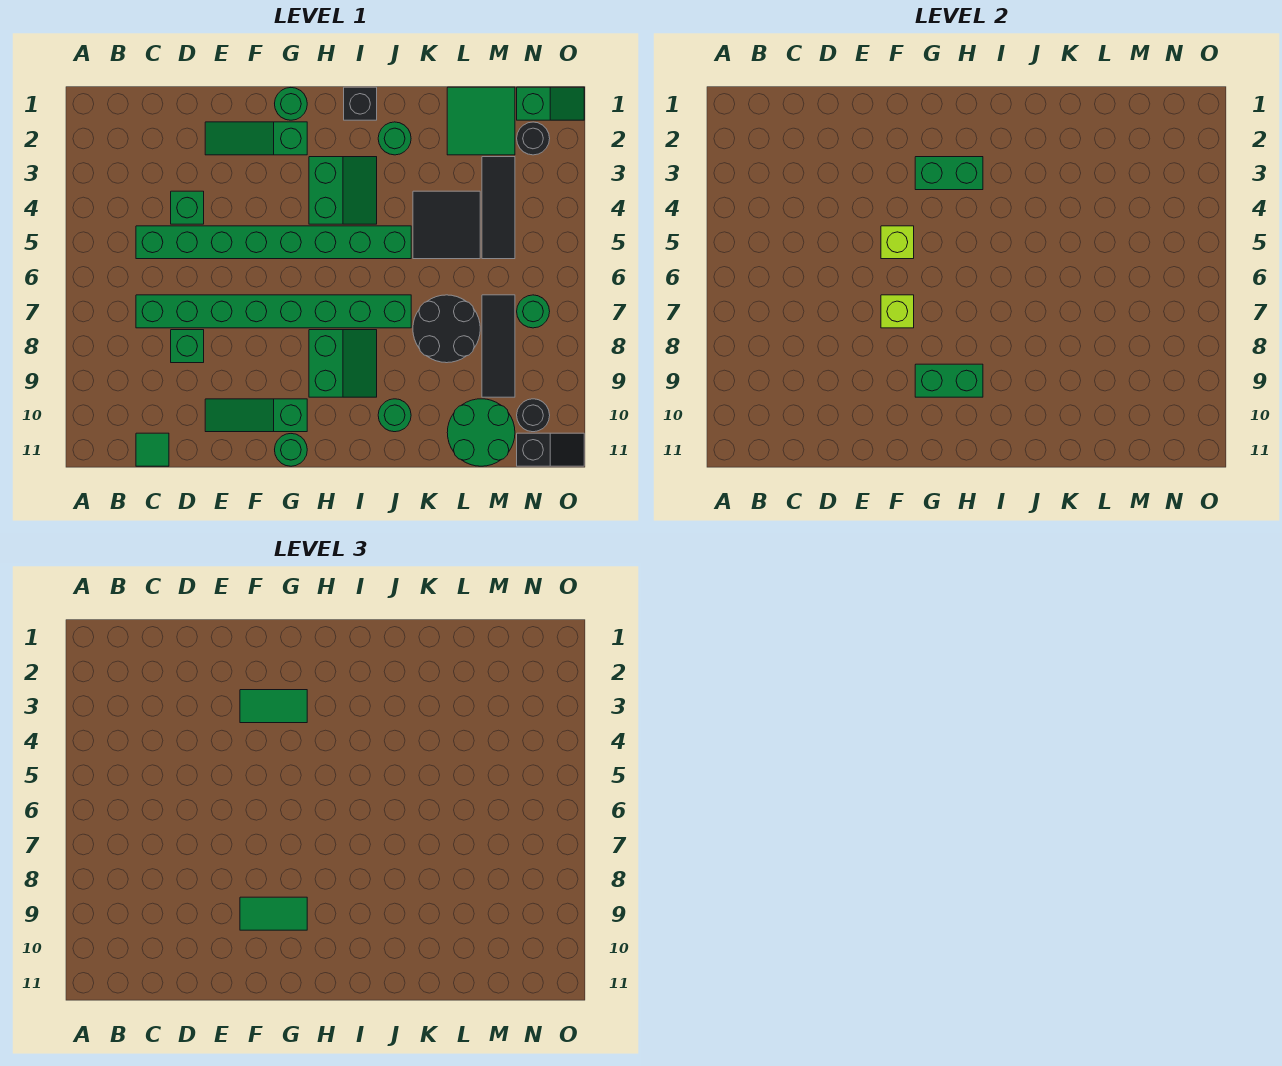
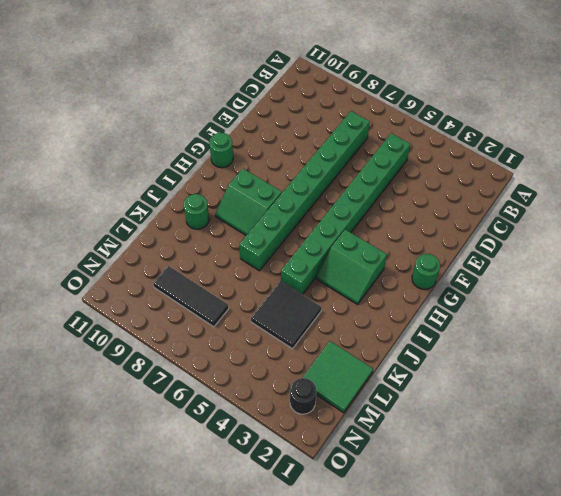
none -> green 1x1 tile [136,433,169,466]
none -> green 1x1 brick [171,191,204,224]
none -> green 1x1 brick [171,330,204,363]
none -> green 1x3 slope [205,122,307,155]

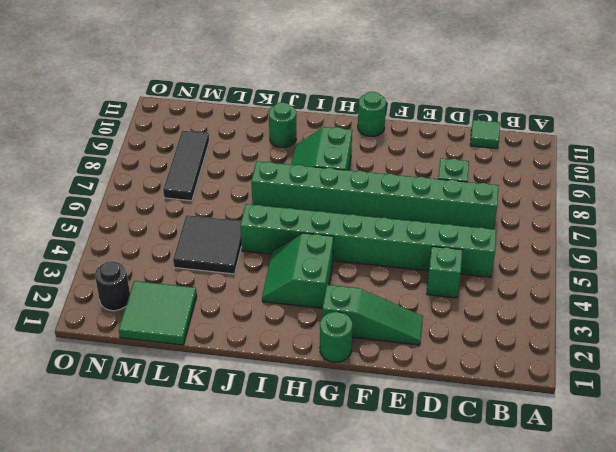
none -> green 1x3 slope [205,399,307,432]
none -> black 1x1 brick [344,87,377,120]
none -> green 1x1 round brick [378,122,411,155]
none -> black 2x2 round brick [413,295,480,363]

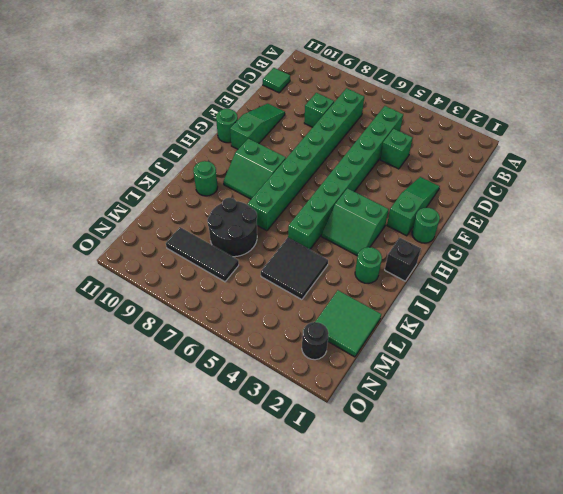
none -> green 2x2 round brick [447,399,515,466]
none -> black 1x3 tile [482,157,515,259]
none -> green 1x2 slope [517,87,584,120]
none -> green 1x1 round brick [517,295,550,328]

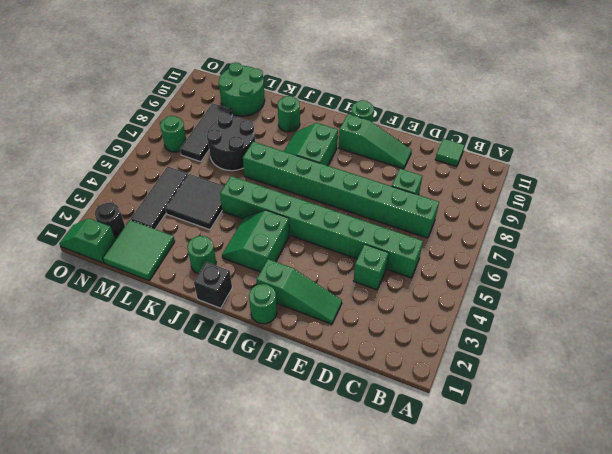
none -> black 1x1 round brick [517,399,550,432]
none -> black 1x2 slope [517,433,584,466]
none -> lime 1x1 brick [881,226,914,259]
none -> lime 1x1 brick [881,295,914,328]

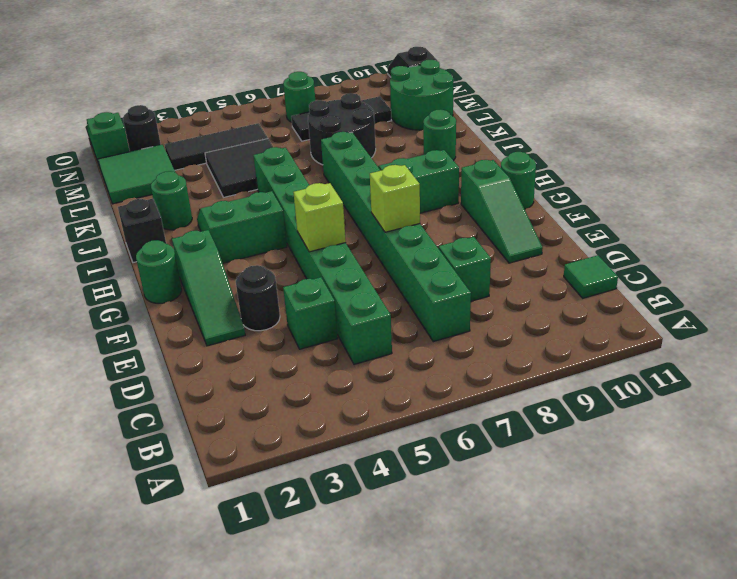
black 1x1 round brick [236,265,280,331] -> black 1x1 round brick moved to [517,399,550,432]
none -> green 1x2 brick [915,157,983,190]
none -> green 1x2 brick [915,364,983,397]
none -> green 1x2 tile [240,690,307,723]
none -> green 1x2 tile [240,897,307,930]

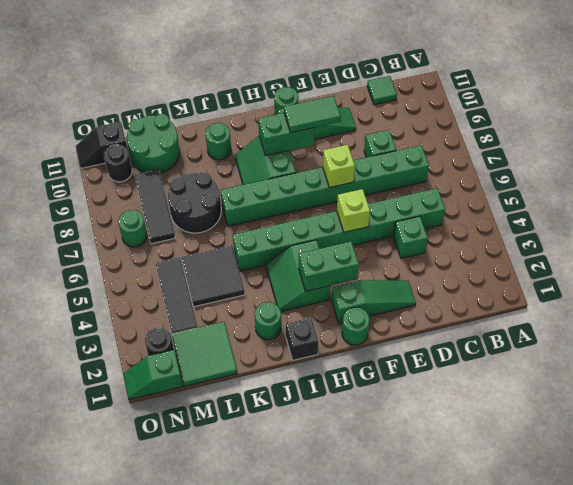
none -> green 1x2 tile [240,690,307,723]

